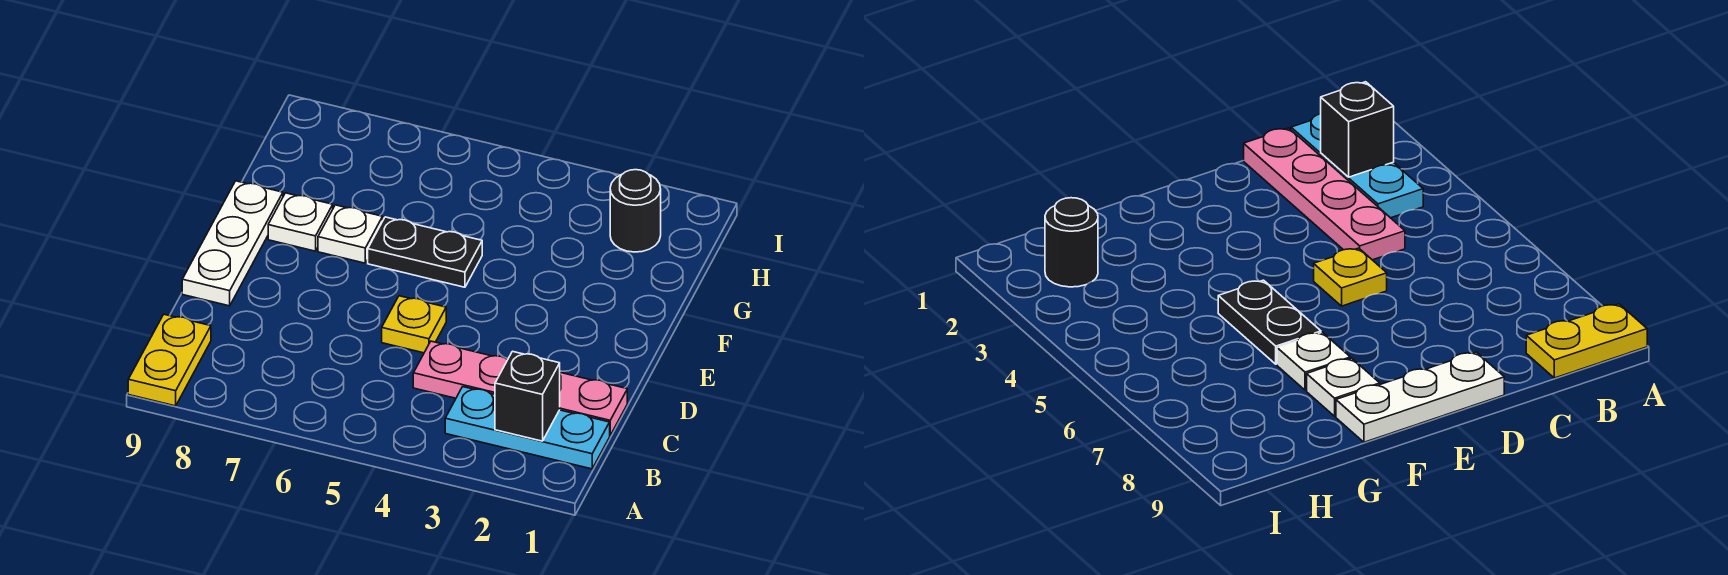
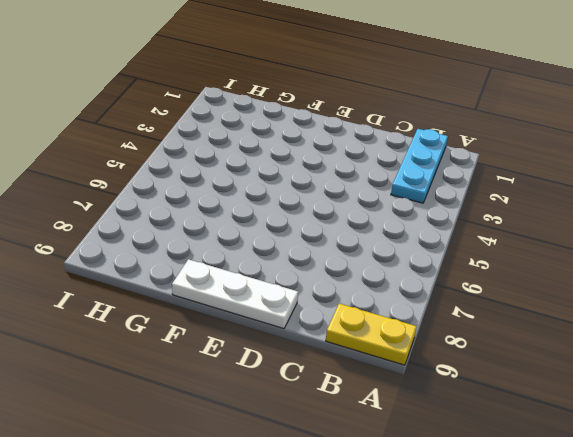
none -> pink 1x4 plate [413,341,627,435]
none -> yellow 1x1 plate [382,296,446,353]

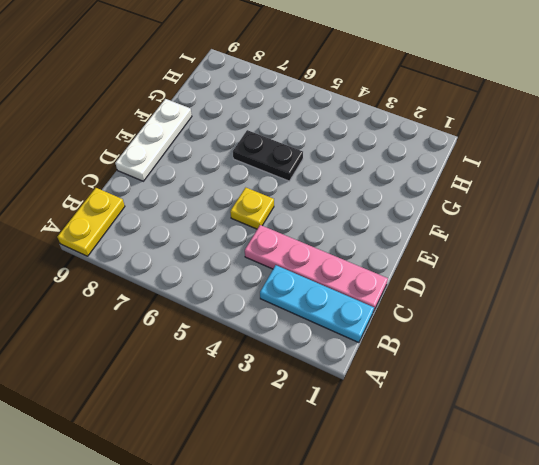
none -> white 1x1 plate [318,205,383,263]
none -> white 1x1 plate [268,193,333,251]

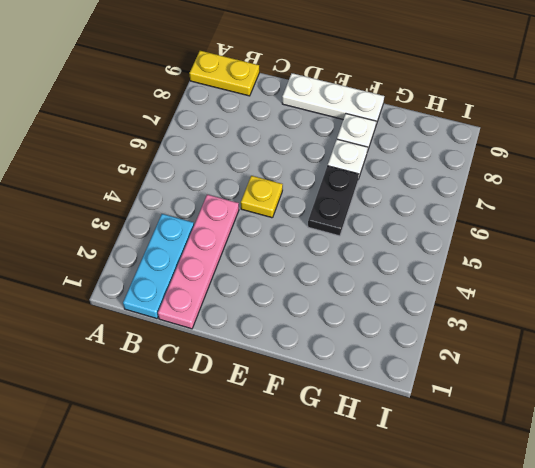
none -> black 1x1 round brick [610,170,661,252]
none -> black 1x1 brick [495,351,560,441]

